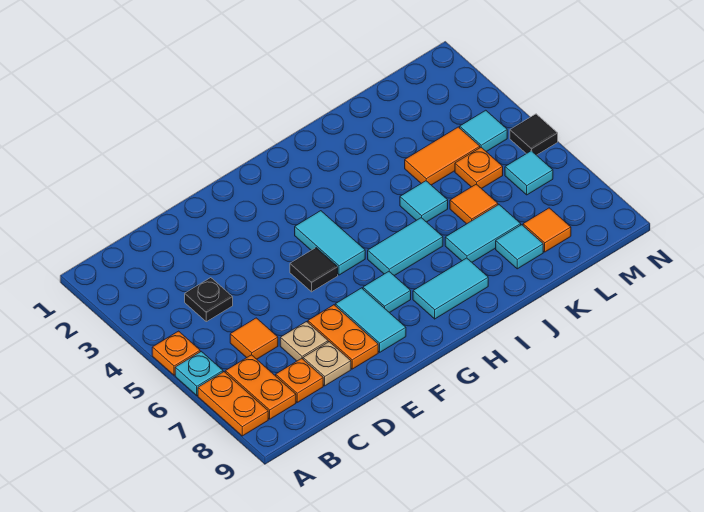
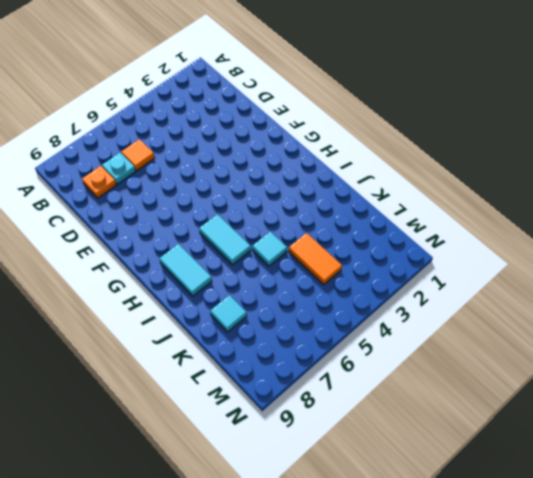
cyan 1x1 plate [102,152,136,184] -> cyan 1x1 plate moved to [175,351,223,395]
none -> orange 1x1 plate [152,331,200,375]
none -> orange 1x2 plate [198,372,268,436]
none -> orange 1x2 plate [225,355,296,419]

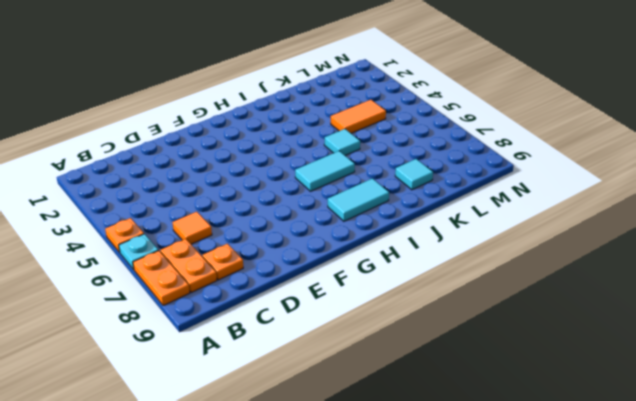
none -> black 1x1 plate [185,278,233,322]
none -> tan 1x1 plate [280,322,328,361]
none -> tan 1x1 plate [303,342,351,386]

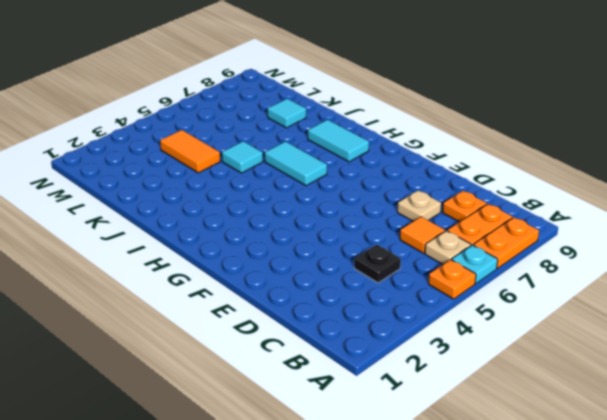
tan 1x1 plate [425,231,471,265] -> tan 1x1 plate moved to [303,342,351,386]
none -> orange 1x2 plate [308,305,378,369]
none -> black 1x1 tile [290,248,338,292]
none -> cyan 1x2 tile [335,288,406,352]

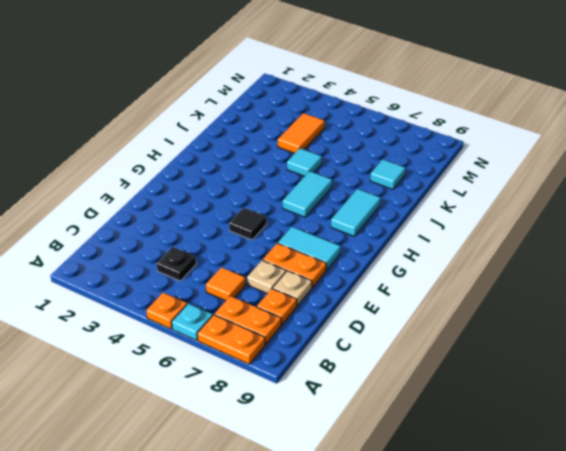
none -> cyan 1x2 tile [295,211,365,275]
none -> cyan 1x1 tile [363,272,411,313]
none -> cyan 1x2 tile [445,205,521,262]

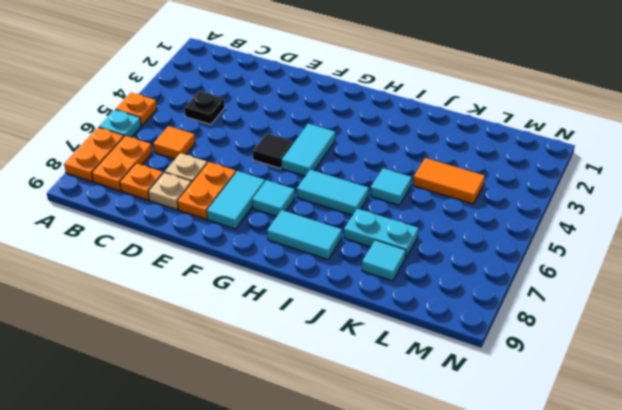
cyan 1x2 plate [344,209,419,258] -> cyan 1x2 tile [445,205,521,262]
none -> orange 1x1 tile [450,184,498,224]
none -> orange 1x1 plate [455,148,503,189]
none -> orange 1x1 tile [523,208,571,252]

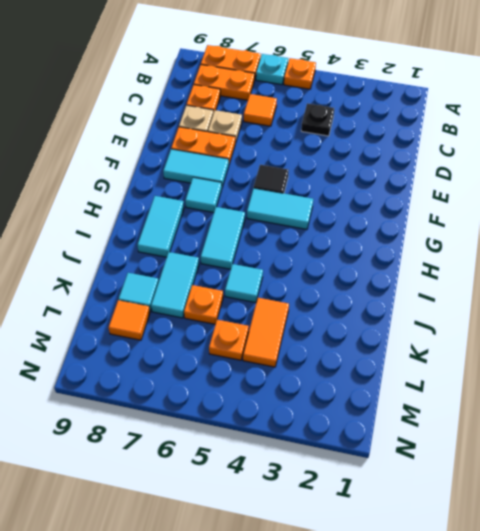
orange 1x1 plate [184,285,223,324] -> orange 1x1 tile [450,184,498,224]
none -> cyan 1x1 tile [460,110,507,152]
none -> cyan 1x1 tile [505,151,553,195]
none -> black 1x1 tile [510,114,558,155]

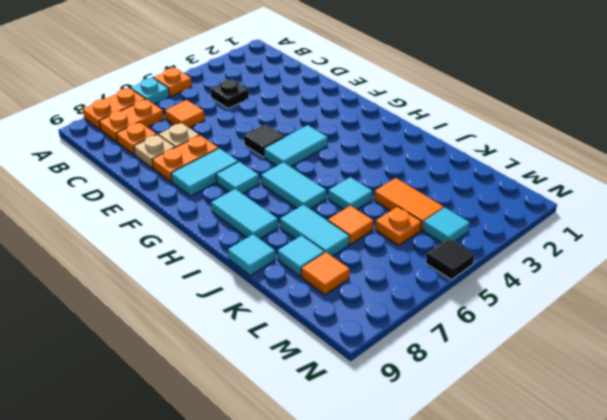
cyan 1x1 tile [228,234,275,275] -> cyan 1x1 tile moved to [505,151,553,195]

